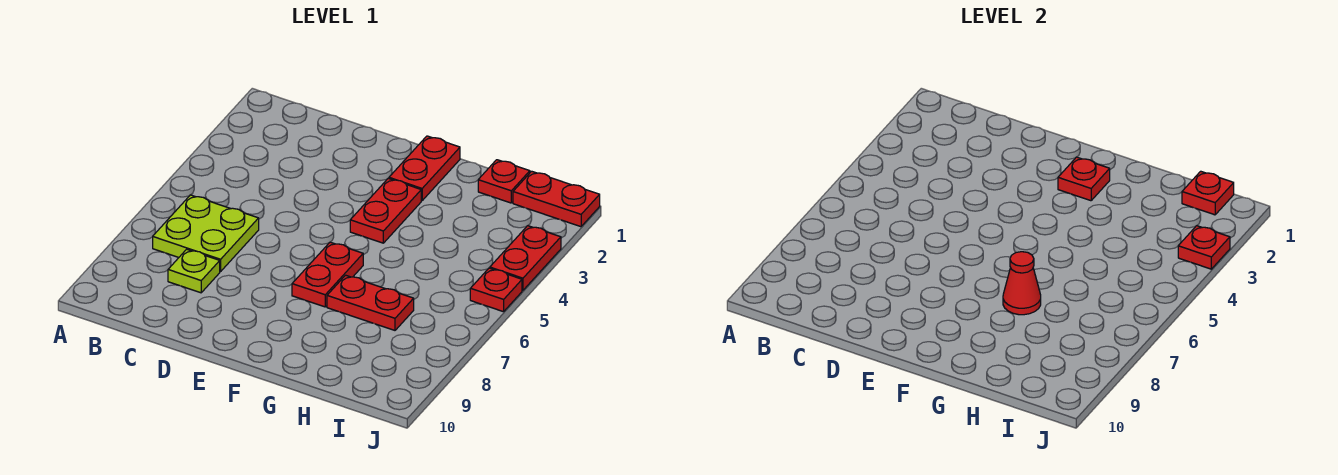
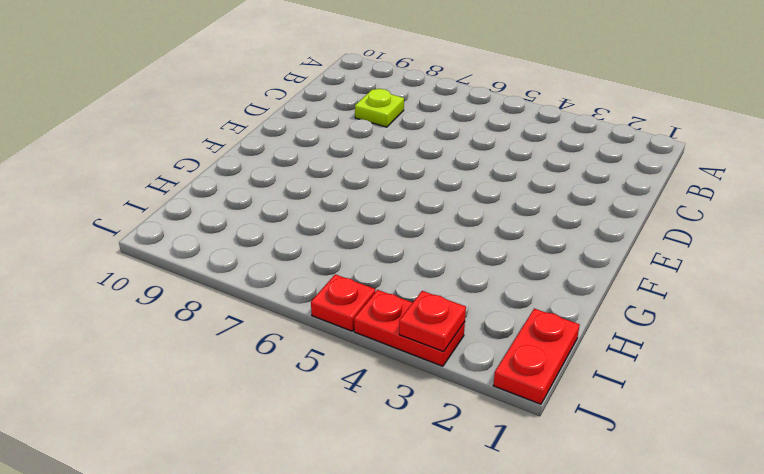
none -> lime 2x2 plate [153,195,259,272]
none -> red 1x2 plate [389,136,460,201]
none -> red 1x2 plate [350,178,421,243]

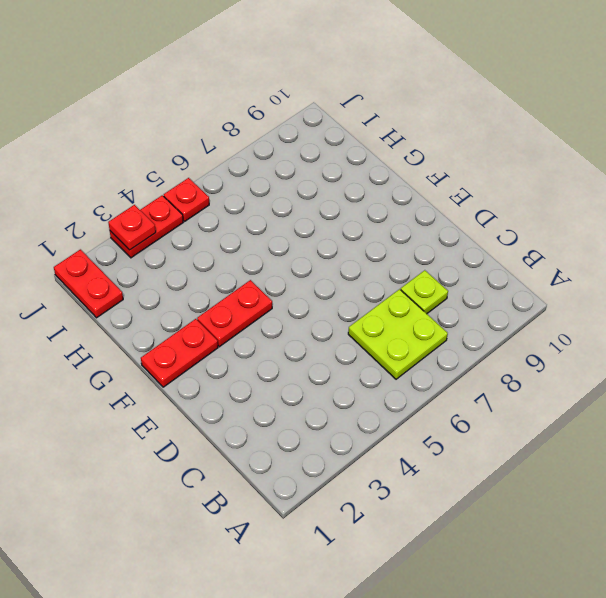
none -> red 1x2 plate [292,242,363,307]
none -> red 1x2 plate [327,275,414,330]
none -> red 1x1 plate [478,160,530,203]

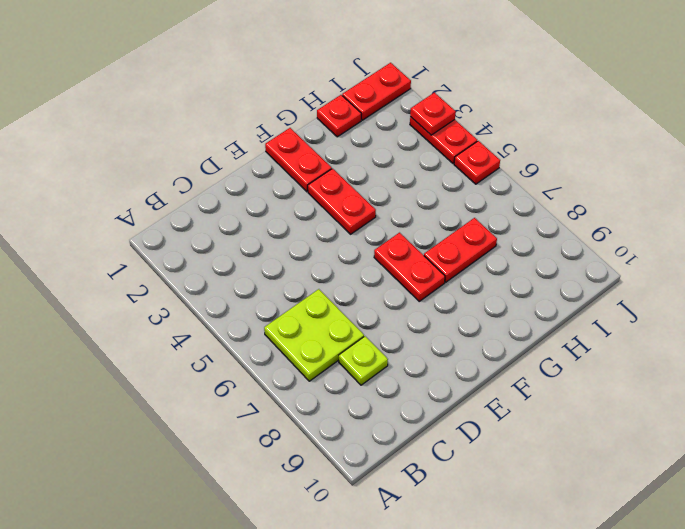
none -> red 1x1 plate [1058,157,1110,201]
none -> red 1x1 cone [1003,252,1041,315]
none -> red 1x1 plate [1182,171,1234,215]

